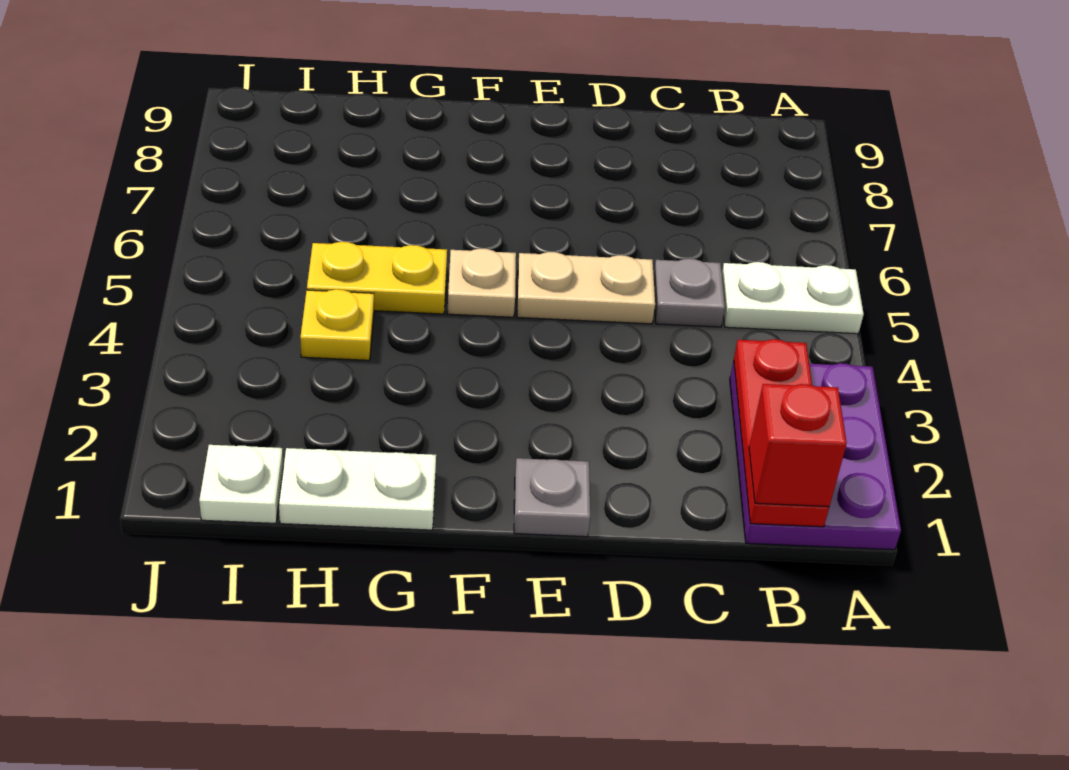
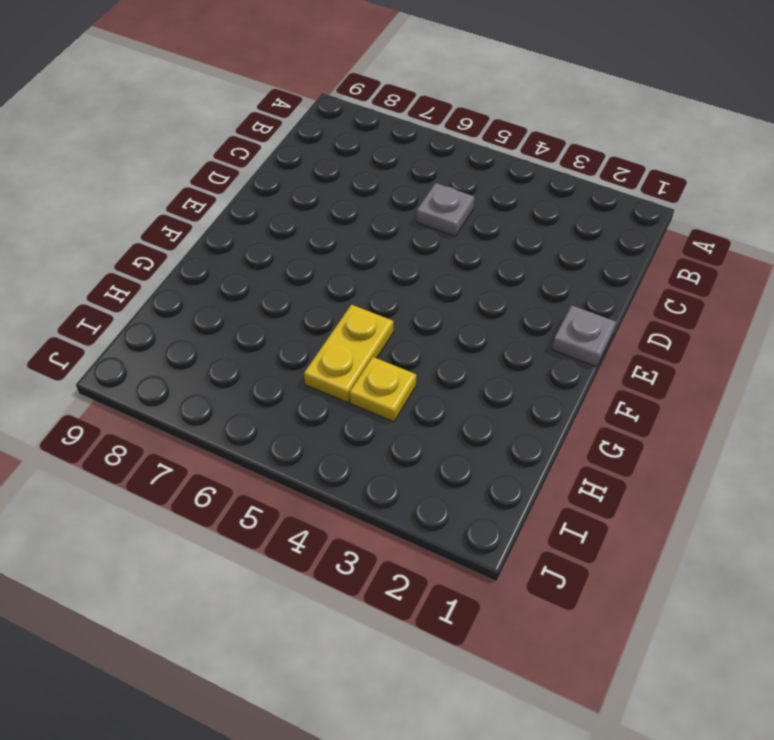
none -> purple 2x3 plate [730,361,901,550]
none -> white 1x2 plate [722,262,864,334]
none -> tan 1x2 plate [517,252,655,324]

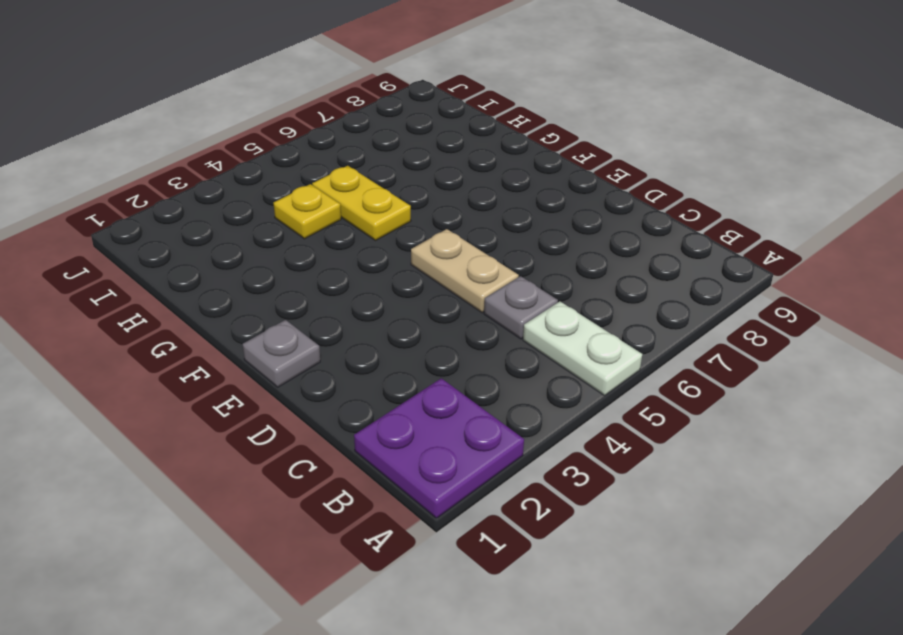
purple 2x2 plate [354,378,524,518] -> purple 2x3 plate [730,361,901,550]
none -> tan 1x1 plate [447,249,516,317]
none -> white 1x2 plate [279,448,436,530]
none -> white 1x1 plate [199,445,283,523]

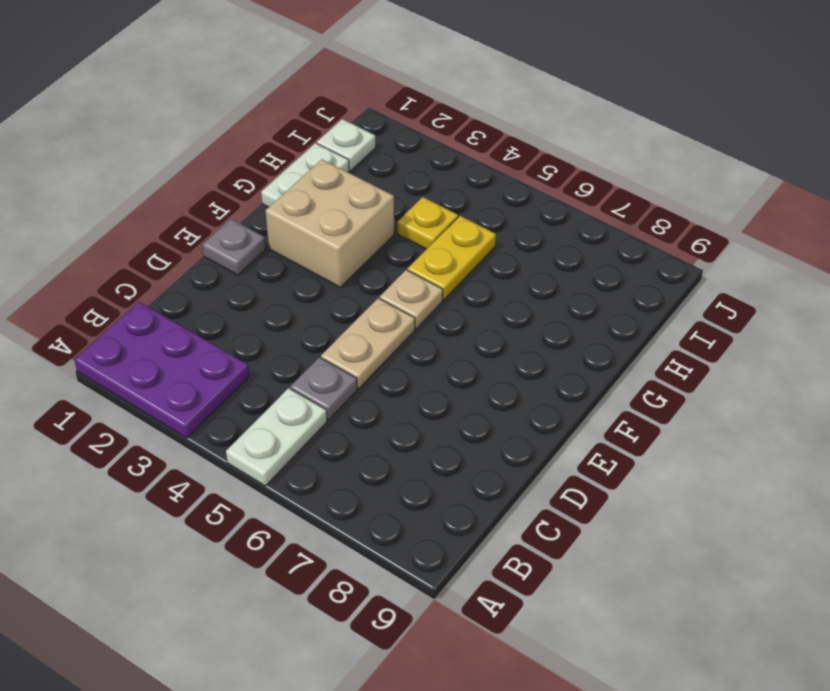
tan 2x2 brick [266,159,394,287] -> none
none -> red 1x3 plate [734,339,829,527]
none -> red 1x1 brick [749,384,847,507]

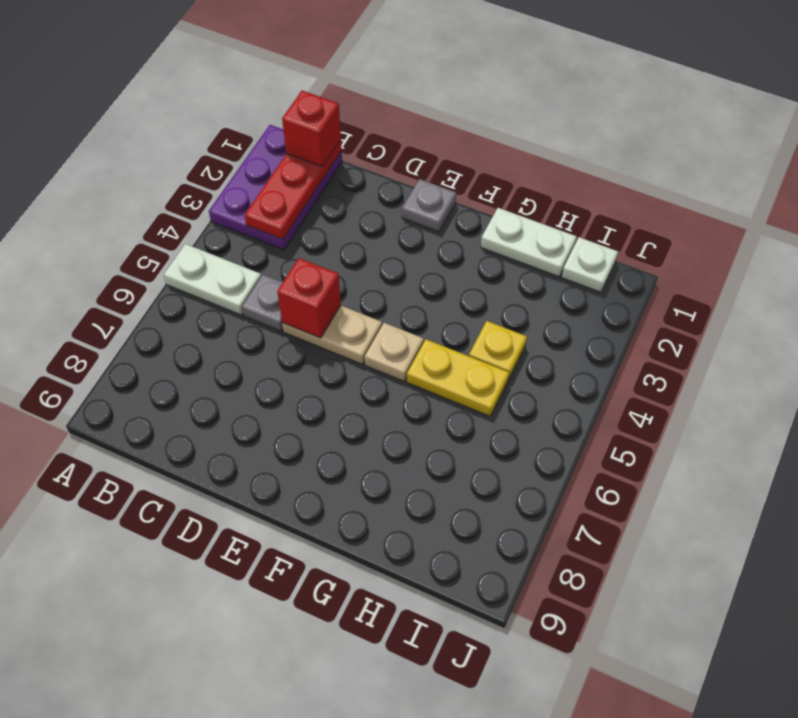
red 1x1 brick [277,258,341,338] -> none

